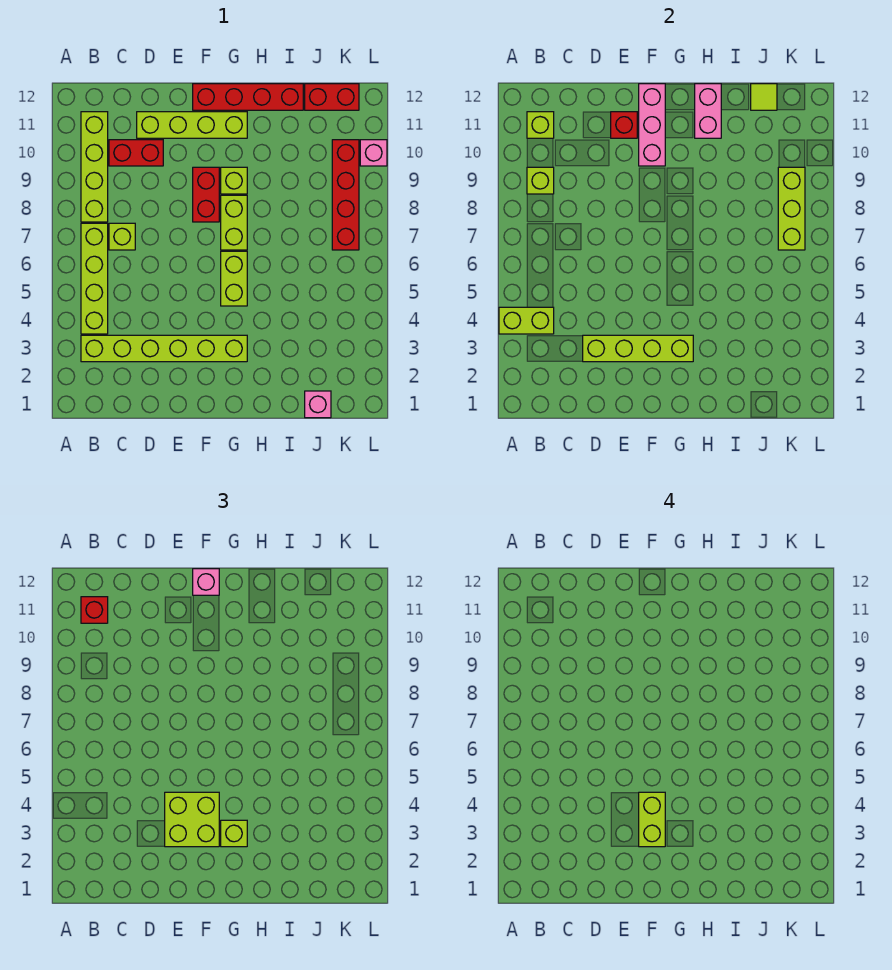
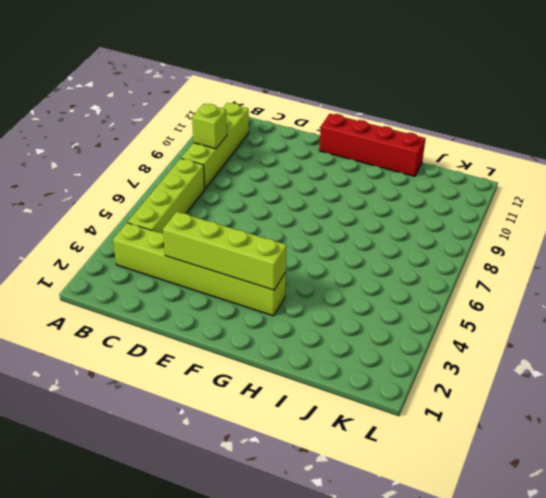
none -> lime 1x1 brick [109,223,135,250]
none -> red 1x2 brick [109,140,163,166]
none -> lime 1x4 brick [137,112,247,138]

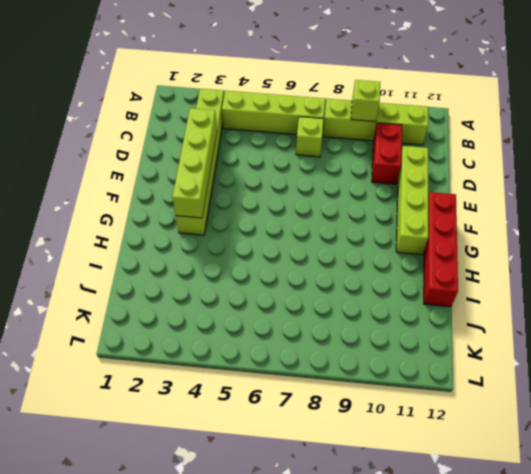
none -> red 1x2 brick [193,167,219,222]
none -> lime 1x2 brick [221,251,247,306]
none -> lime 1x2 brick [221,195,247,250]

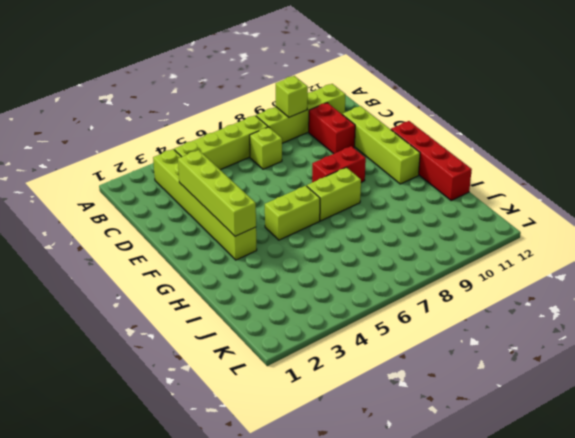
none -> lime 1x1 brick [221,167,247,194]
none -> pink 1x1 brick [305,391,331,418]
none -> red 1x2 brick [305,84,359,110]

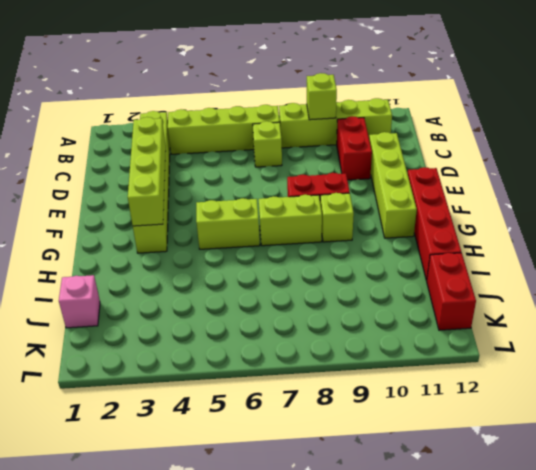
none -> red 1x4 brick [332,140,359,250]
none -> pink 1x1 brick [360,140,387,166]
none -> lime 1x2 brick [499,307,554,334]

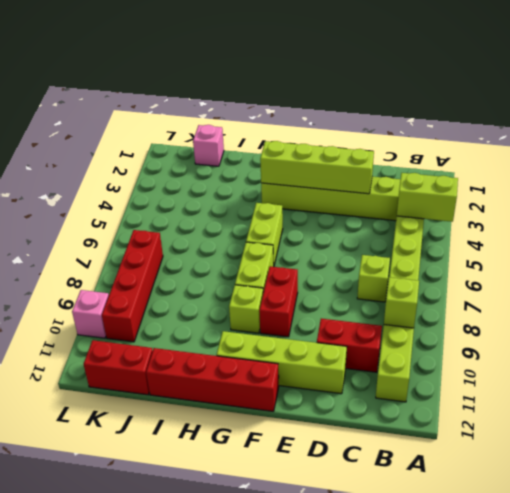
none -> lime 1x1 brick [527,112,554,138]
none -> red 1x1 brick [611,112,637,138]
none -> pink 1x3 brick [639,84,665,166]

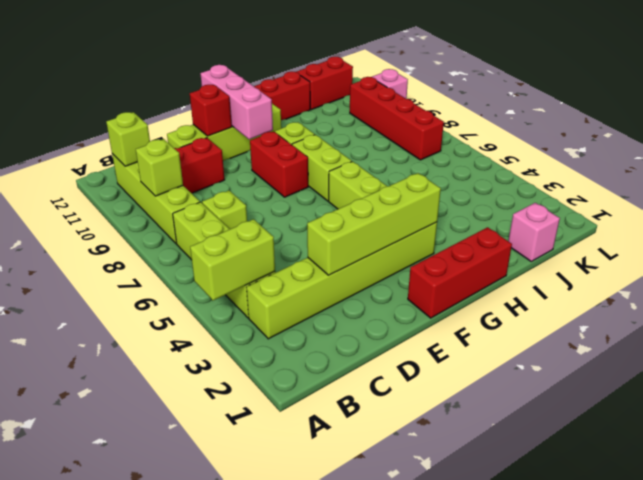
red 1x3 brick [408,227,512,318] -> none
none -> pink 1x2 brick [695,84,721,138]
none -> lime 1x1 tile [751,84,777,110]
none -> lime 1x3 brick [778,167,805,250]

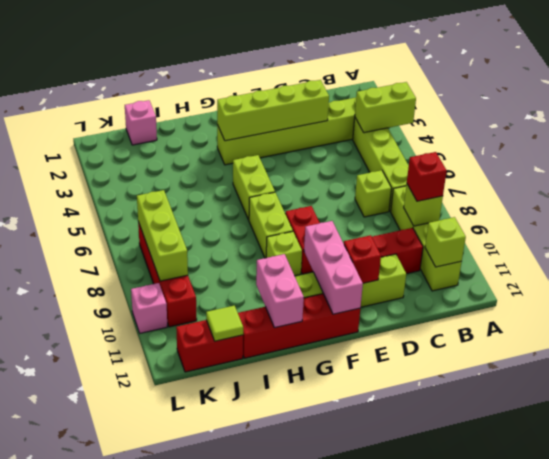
red 1x1 brick [407,152,446,201] -> red 1x1 brick moved to [81,597,108,623]
none -> lime 2x2 brick [165,792,219,847]
none -> pink 1x1 brick [193,569,219,595]
none -> lime 1x1 brick [221,820,247,847]

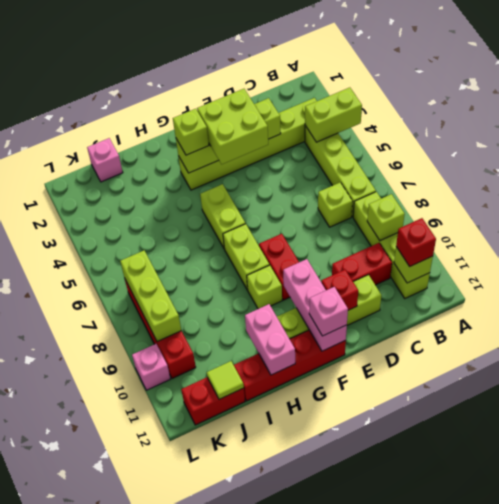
none -> lime 1x2 brick [639,792,665,847]

